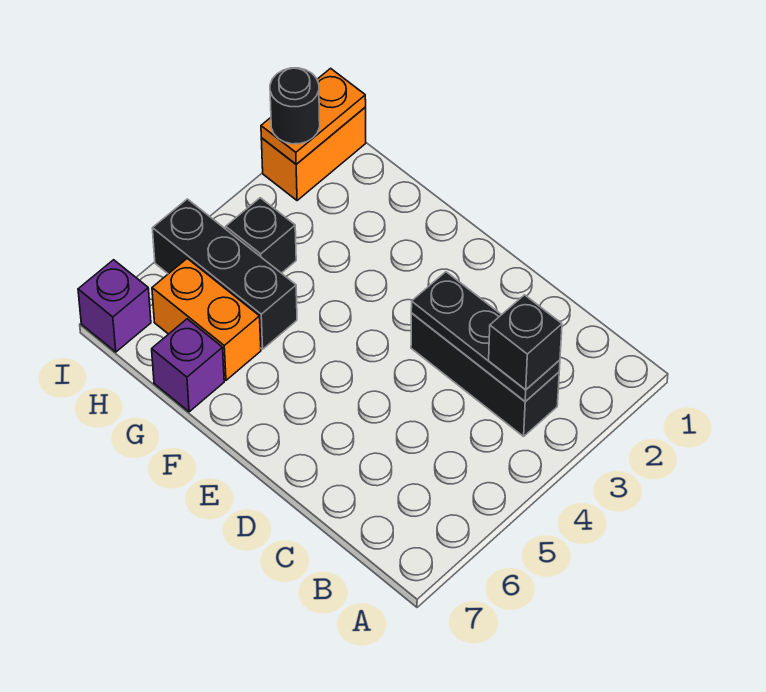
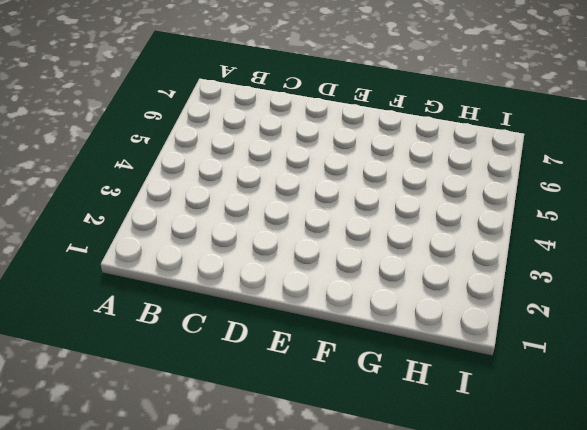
none -> black 1x3 brick [411,313,559,436]
none -> black 1x3 brick [152,199,297,349]

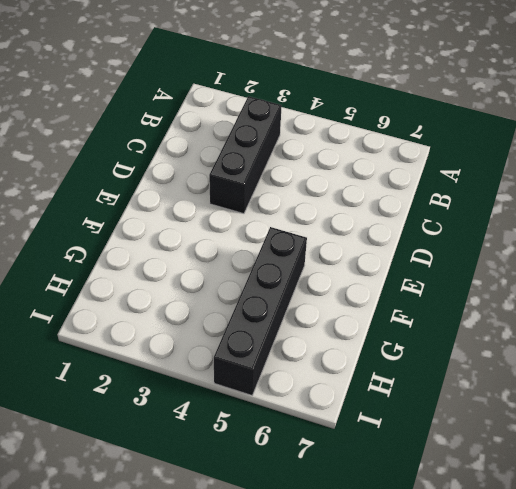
black 1x4 brick [214,227,307,395] -> black 1x3 brick [152,199,297,349]
none -> orange 1x2 brick [152,258,261,380]
none -> purple 1x1 brick [152,319,224,412]

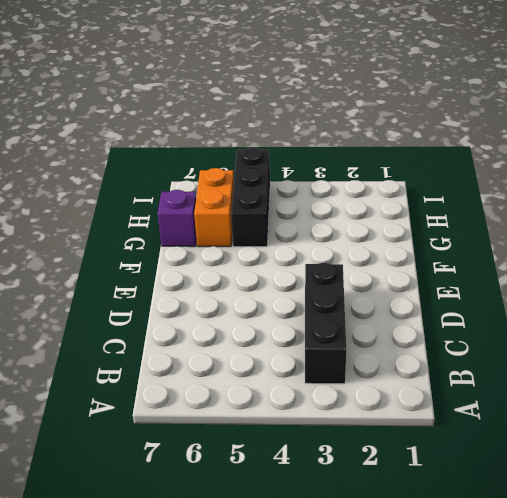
none -> black 1x1 brick [226,198,296,273]
none -> orange 1x2 brick [261,108,366,201]

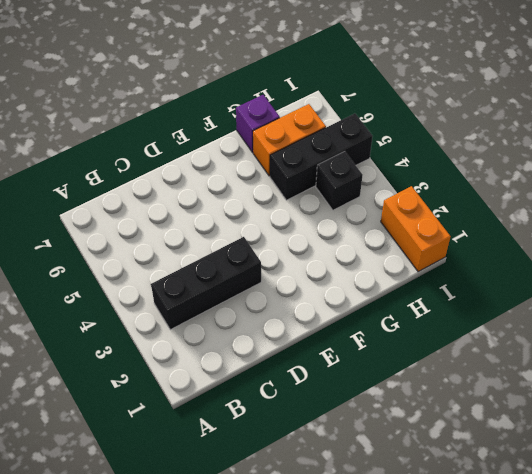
none -> purple 1x1 brick [78,260,151,352]
none -> black 1x3 plate [411,272,560,402]

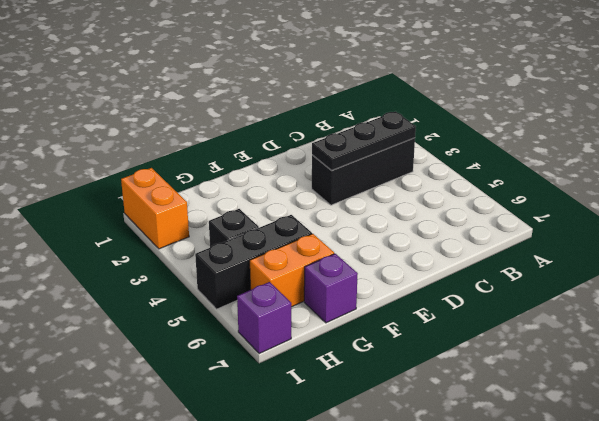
none -> orange 1x2 plate [261,68,366,164]
none -> black 1x1 brick [489,295,562,390]

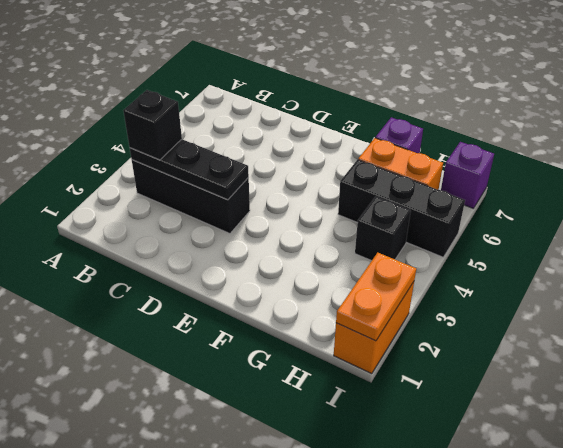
none -> black 1x1 round brick [270,68,320,144]

